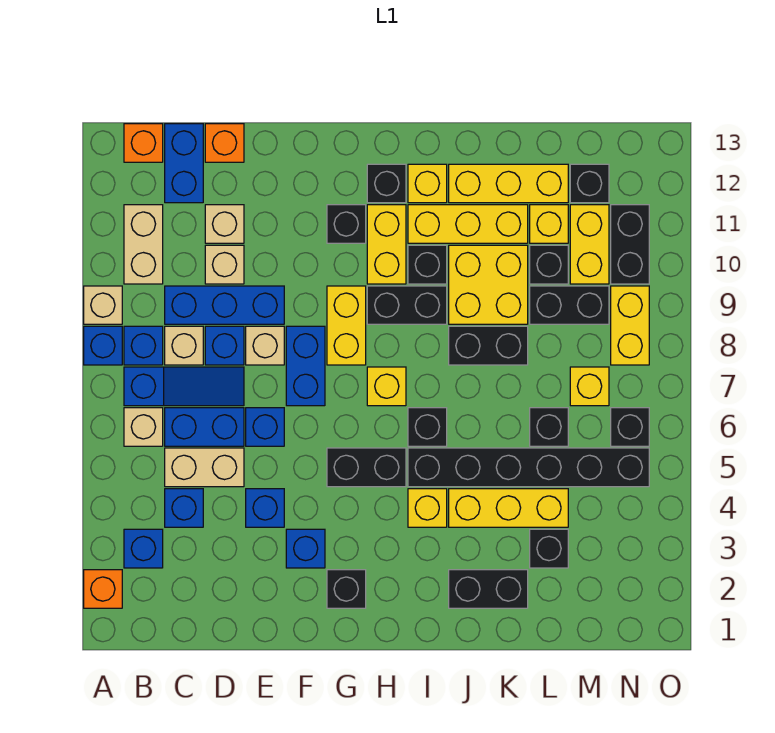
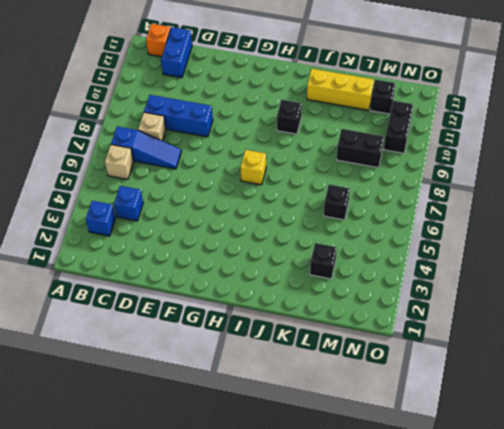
none -> orange 1x1 brick [84,570,122,608]
none -> blue 1x1 brick [84,326,122,365]
none -> tan 1x1 brick [84,286,122,324]
none -> blue 1x1 brick [124,326,163,365]

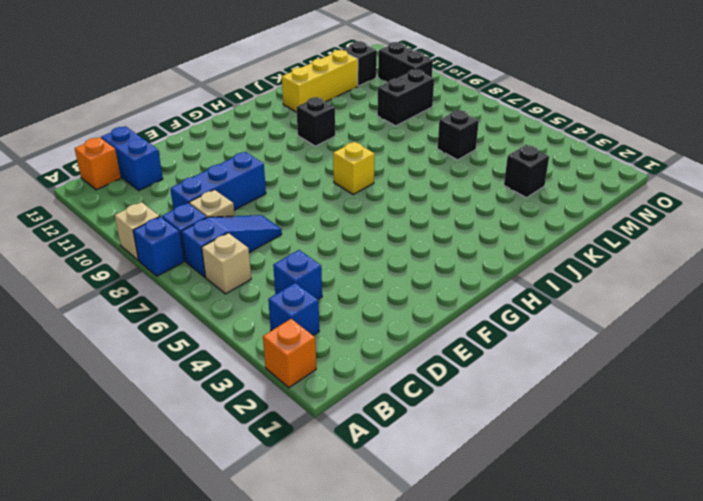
none -> tan 1x2 brick [124,205,163,284]
none -> tan 1x2 brick [165,448,244,487]
none -> blue 1x2 brick [165,408,244,446]
none -> blue 1x1 brick [205,326,244,365]

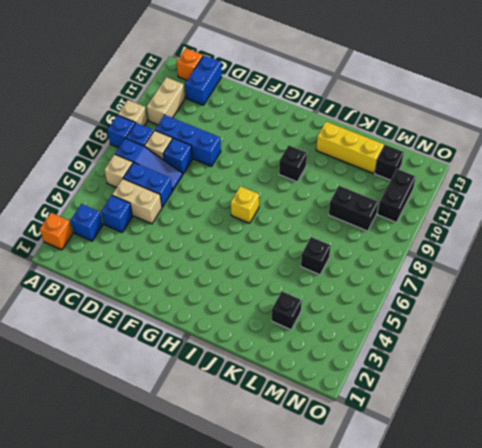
none -> tan 1x1 brick [205,245,244,284]
none -> tan 1x1 brick [205,205,244,243]
none -> orange 1x1 brick [205,124,244,162]
none -> blue 1x1 brick [246,489,284,527]

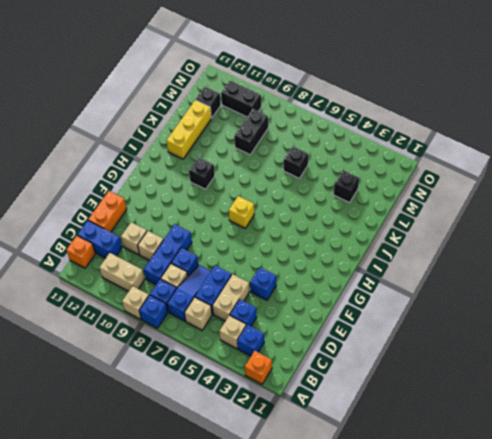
tan 1x1 brick [220,315,246,349] -> tan 1x1 brick moved to [246,326,284,365]
orange 1x2 brick [88,191,127,232] -> orange 1x1 brick [205,124,244,162]
none -> blue 1x1 brick [246,408,284,446]
none -> blue 1x1 brick [286,529,325,568]
none -> blue 1x2 brick [286,326,325,406]
none -> black 1x1 brick [327,570,366,608]

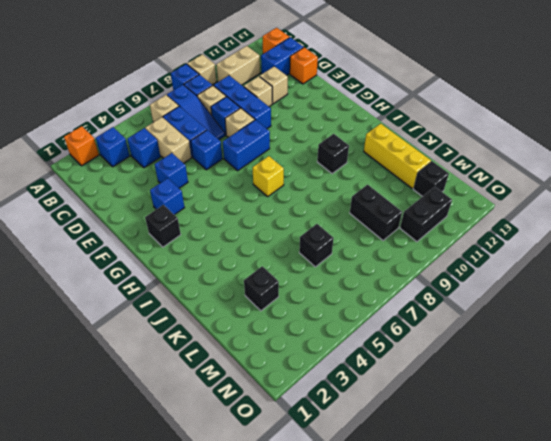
none -> black 1x2 brick [327,448,406,487]
none -> yellow 1x2 brick [327,286,366,365]
none -> black 1x1 brick [327,205,366,243]
none -> black 1x2 brick [367,286,447,324]

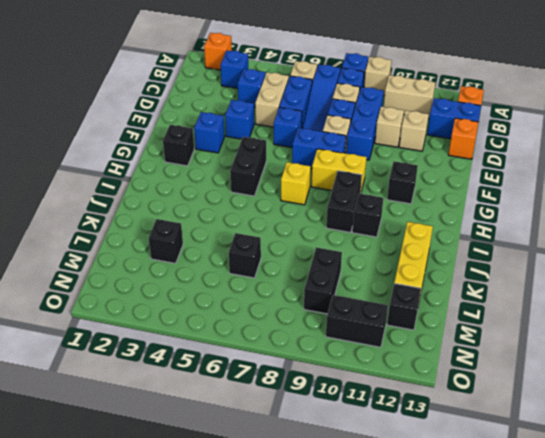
none -> yellow 1x2 brick [367,205,406,284]
none -> black 1x1 brick [367,164,406,203]
none -> yellow 1x1 brick [408,489,447,527]
none -> black 1x6 brick [408,448,649,487]

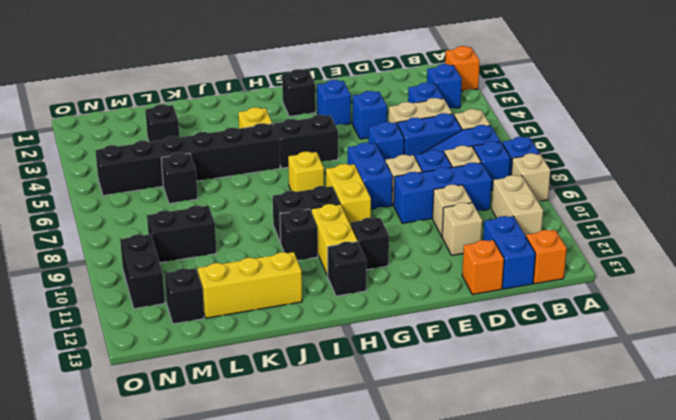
none -> black 1x1 brick [408,408,447,446]
none -> yellow 1x3 brick [408,205,528,243]
none -> yellow 1x1 brick [408,164,447,203]
none -> black 1x2 brick [449,570,528,608]

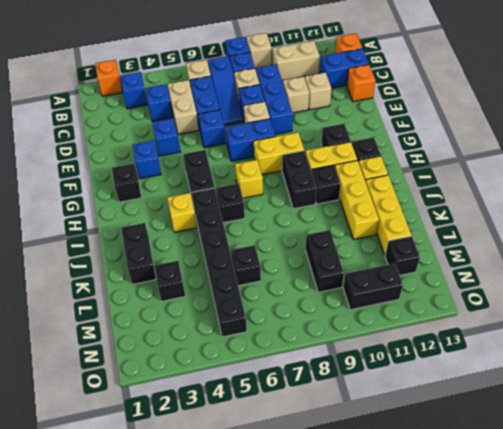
none -> yellow 1x3 brick [449,489,568,527]
none -> black 1x2 brick [449,326,528,365]
none -> yellow 2x2 brick [449,245,528,324]
none -> black 1x1 brick [530,245,568,284]

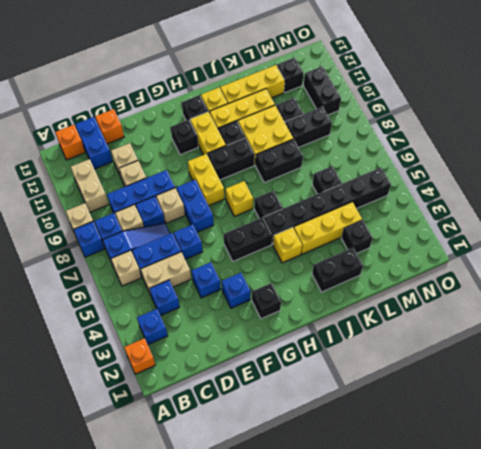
none -> yellow 1x1 brick [530,205,568,243]
none -> yellow 1x1 brick [570,367,609,406]
none -> yellow 1x2 brick [570,205,609,284]
none -> black 1x1 brick [611,408,649,446]

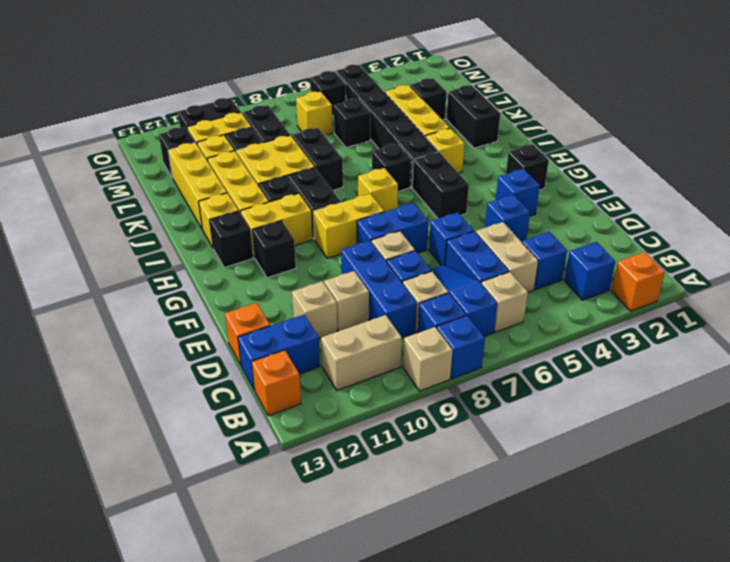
none -> yellow 1x2 brick [611,286,649,365]

